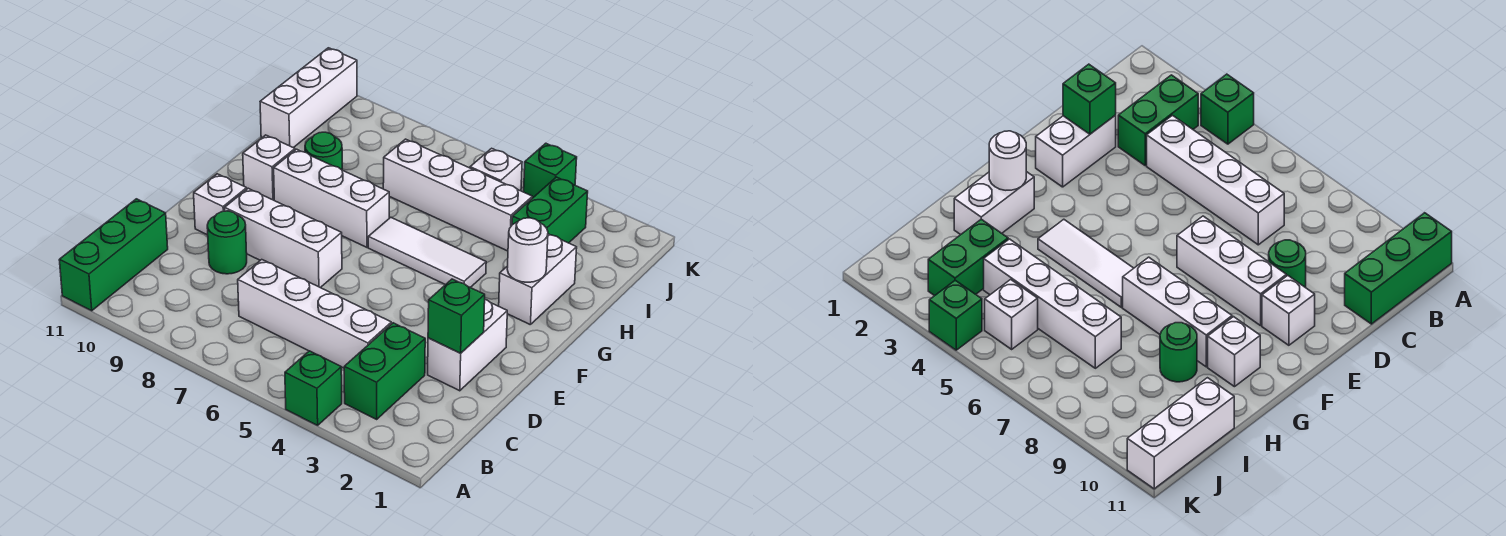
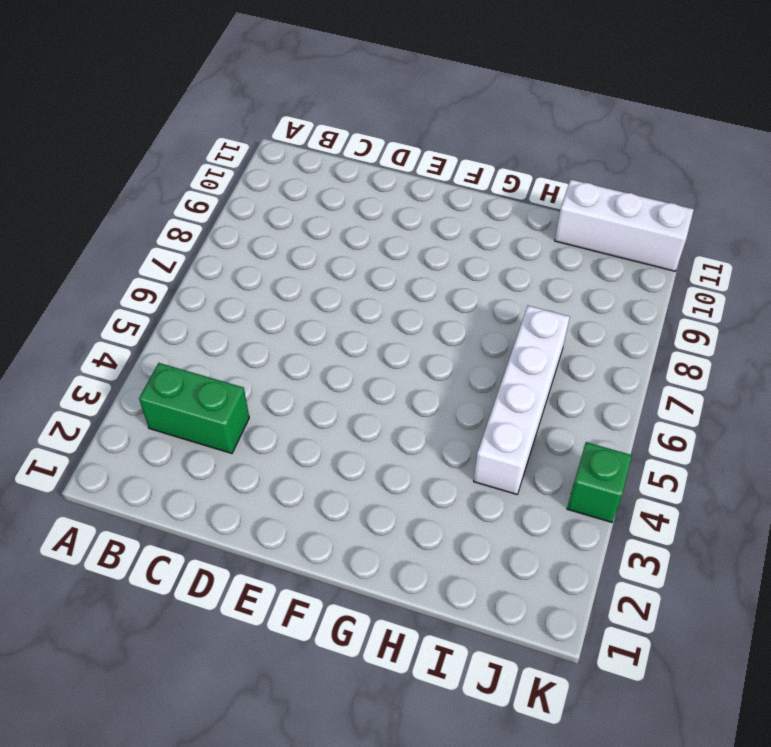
none -> green 1x1 brick [285,351,342,425]
none -> green 1x3 brick [59,199,168,311]
none -> white 1x4 brick [238,260,391,368]

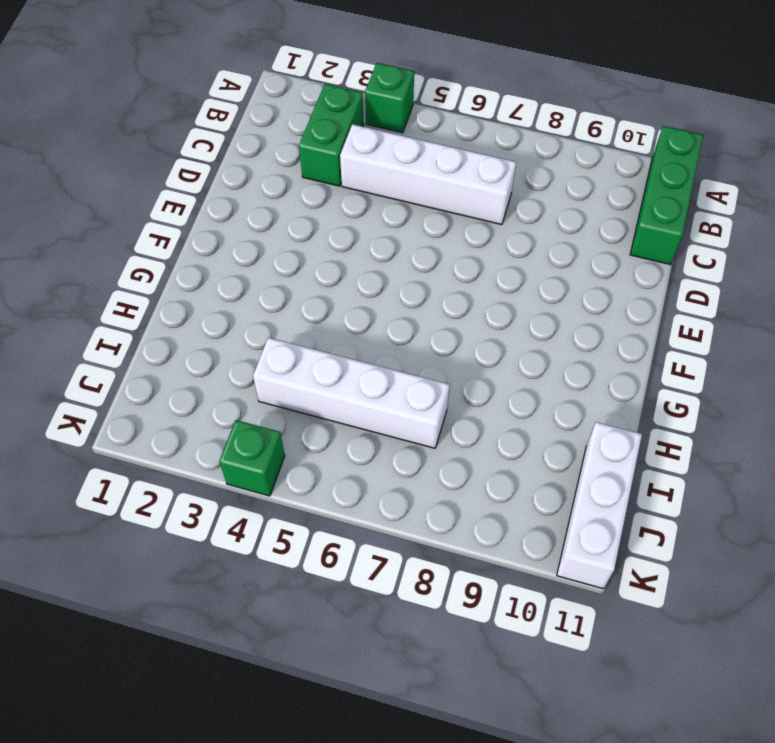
none -> white 1x2 brick [428,300,507,391]
none -> green 1x1 round brick [207,211,247,274]
none -> white 1x3 brick [225,188,342,288]

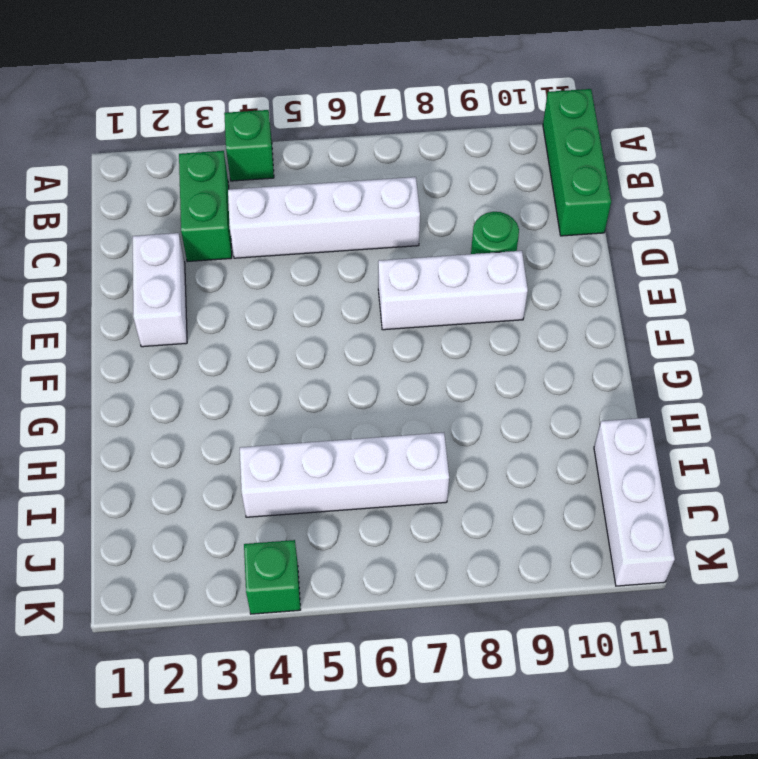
none -> white 1x1 brick [194,174,247,235]
none -> white 1x2 brick [499,234,577,324]
none -> white 1x3 tile [368,217,486,287]

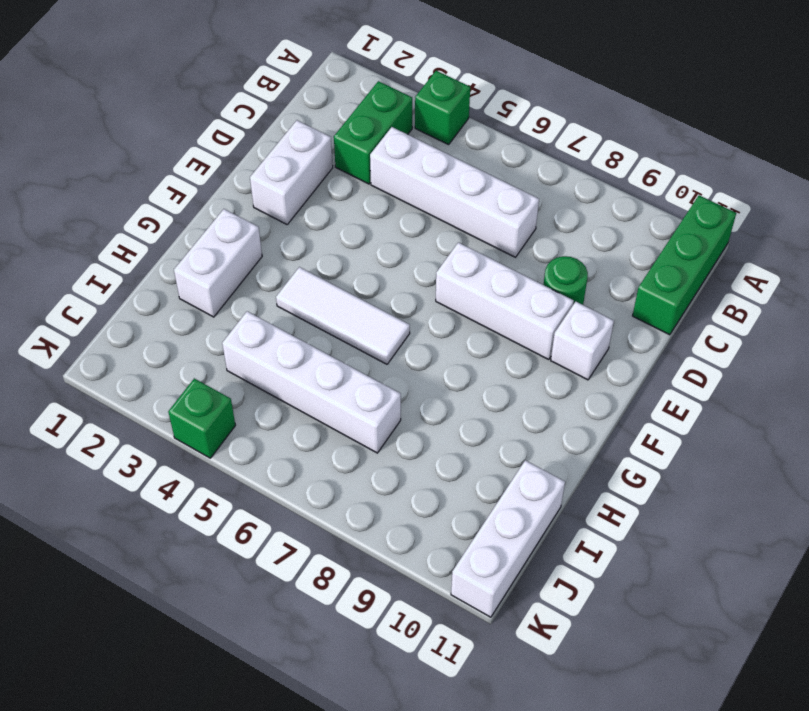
none -> white 1x3 brick [274,149,389,247]
none -> white 1x1 brick [243,135,295,200]
none -> green 1x1 round brick [305,132,342,170]

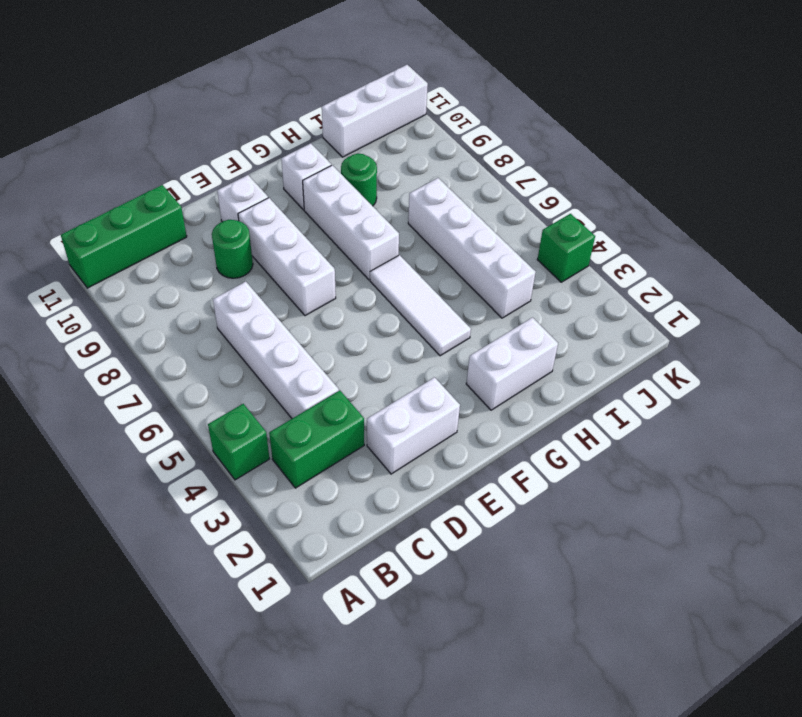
none -> green 1x2 brick [512,177,588,243]
none -> white 1x1 brick [470,148,522,191]
none -> green 1x1 brick [428,279,485,353]

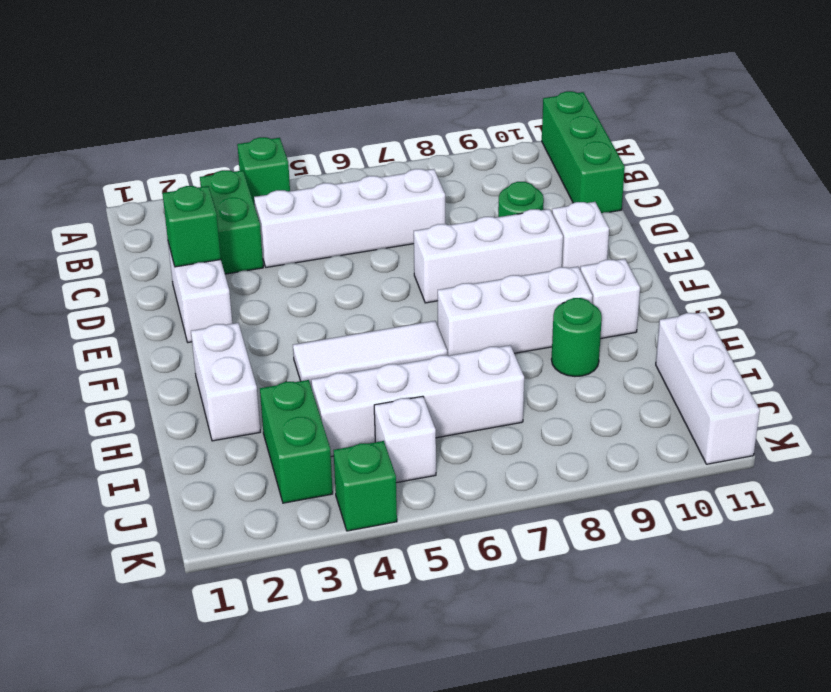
none -> white 1x1 round brick [507,218,548,282]

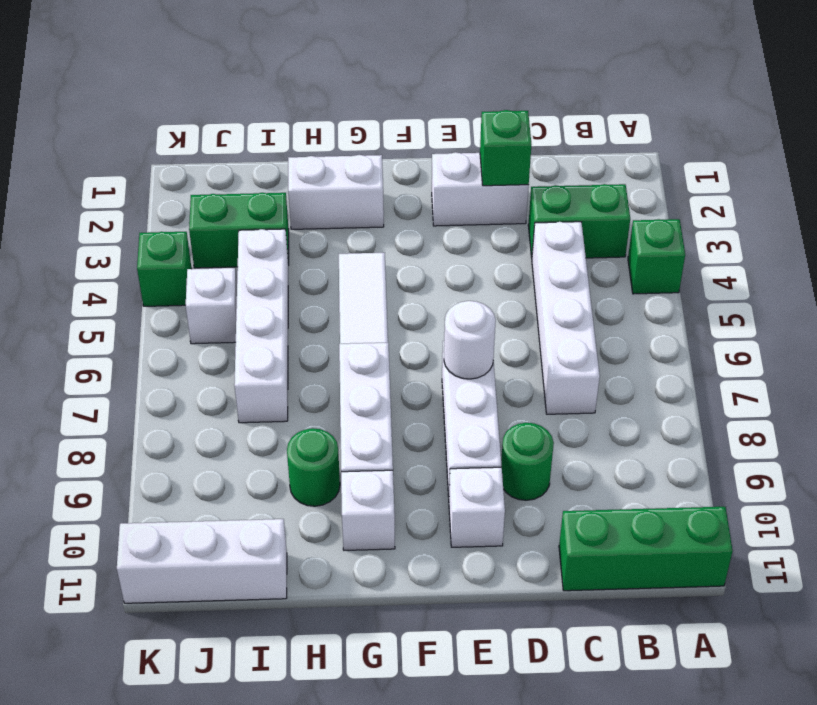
white 1x1 round brick [444,301,496,379] -> white 1x1 round brick moved to [507,218,548,282]

